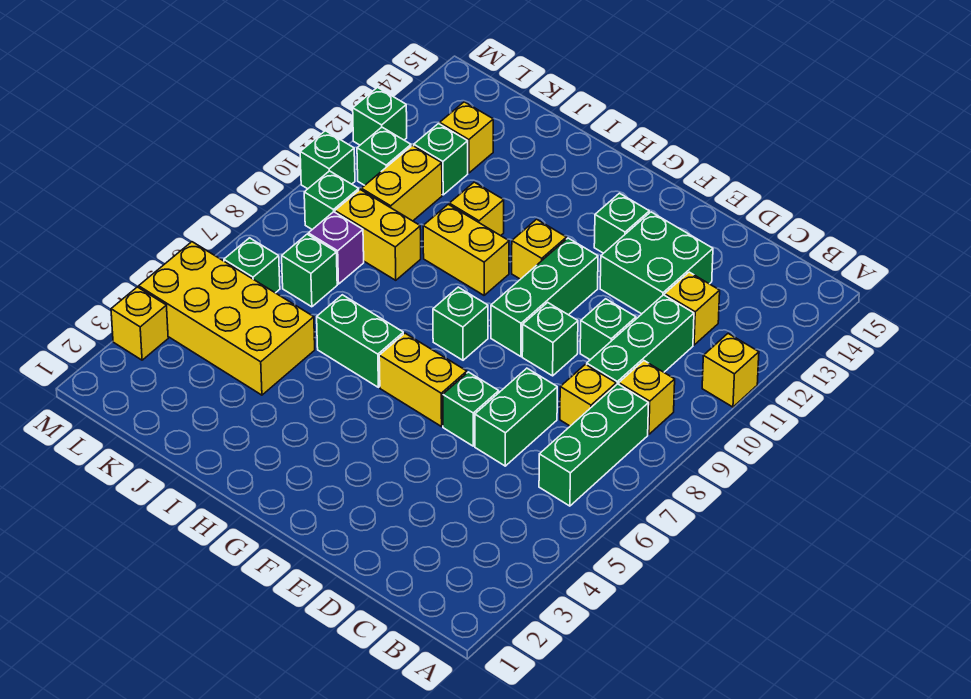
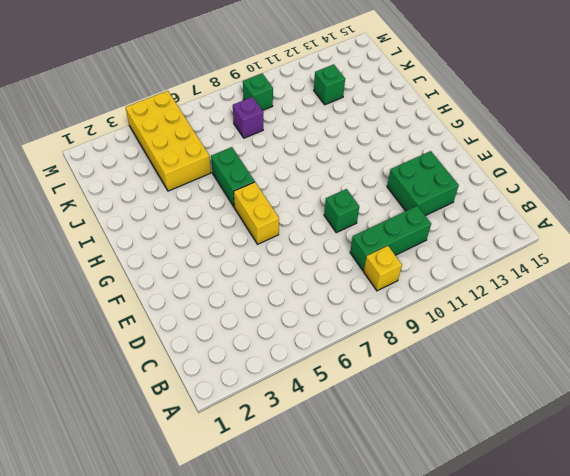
none -> yellow 1x1 brick [702,334,759,407]
none -> green 1x3 brick [539,384,649,506]
none -> yellow 1x1 brick [560,364,616,426]
none -> yellow 1x1 brick [665,272,720,345]

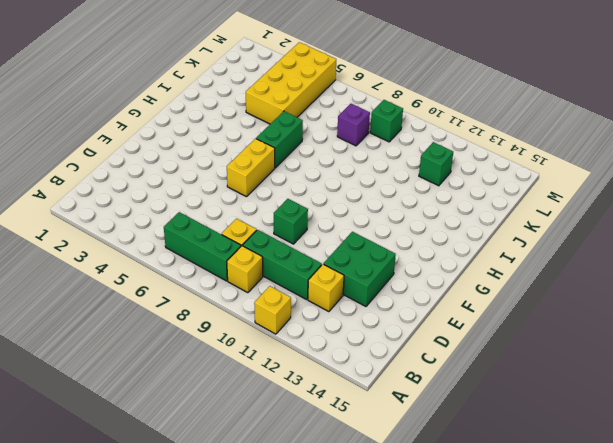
none -> green 1x2 brick [475,368,557,466]
none -> green 1x1 brick [580,299,636,360]
none -> green 1x1 brick [443,372,499,446]
none -> green 1x3 brick [491,238,598,357]

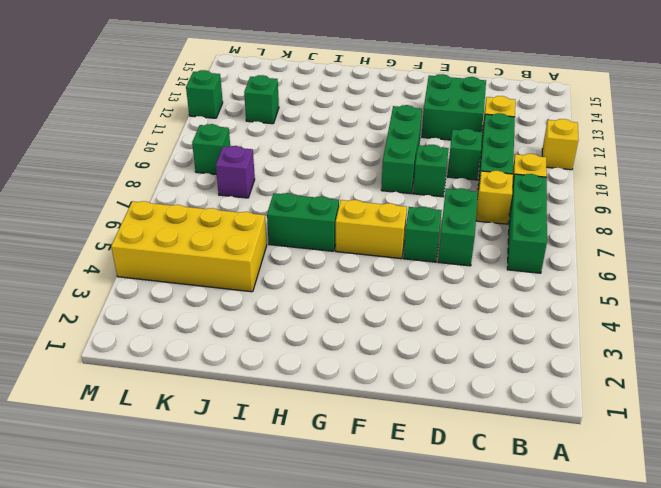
none -> green 1x1 brick [594,193,649,253]
none -> green 1x1 brick [433,287,488,360]
none -> yellow 1x1 brick [512,219,567,279]
none -> yellow 1x2 brick [423,204,509,295]

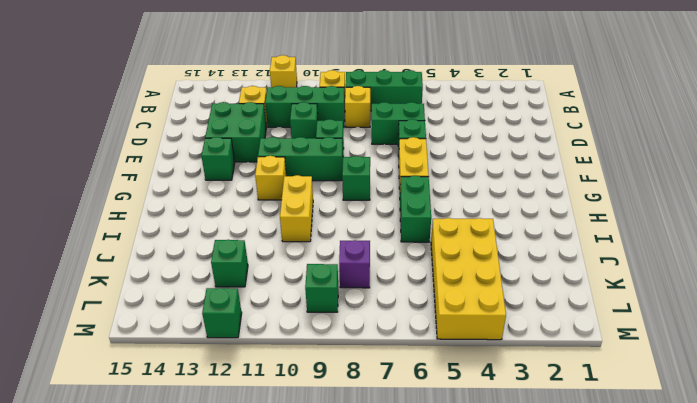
none -> yellow 1x1 brick [449,182,504,236]
none -> yellow 1x2 brick [335,190,421,280]
none -> green 1x1 brick [282,234,337,307]
none -> yellow 1x2 brick [361,145,442,221]

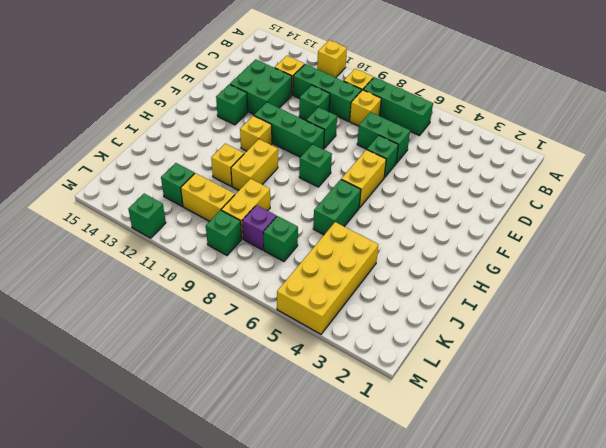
none -> yellow 1x1 brick [440,102,493,173]
none -> green 1x1 brick [224,238,280,293]
none -> green 1x1 brick [357,127,411,185]
none -> yellow 1x1 brick [111,287,168,360]

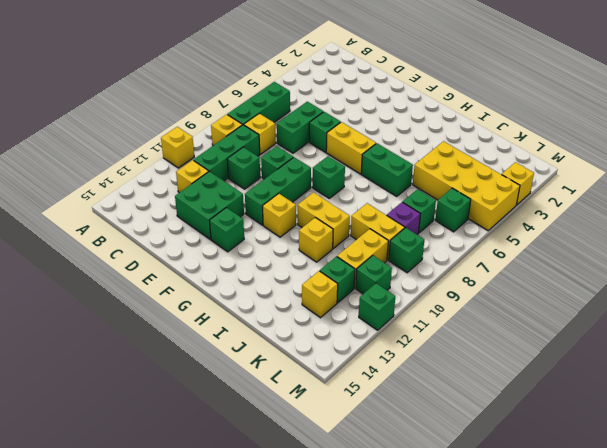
none -> green 1x1 brick [300,131,355,189]

